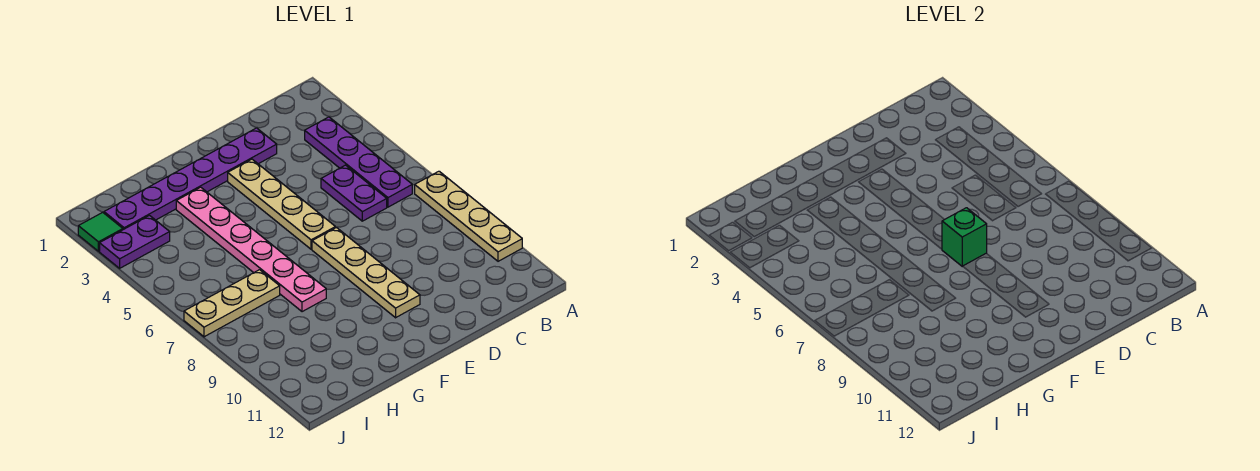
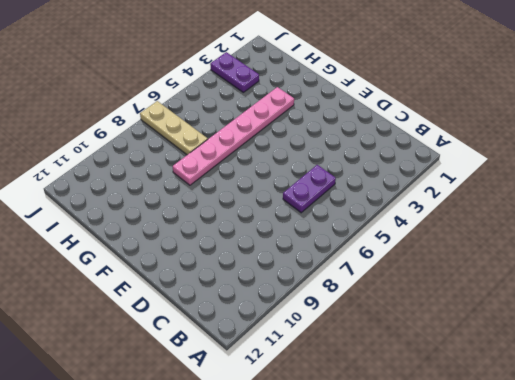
none -> tan 1x4 plate [415,171,522,261]
none -> purple 1x4 plate [305,117,412,207]

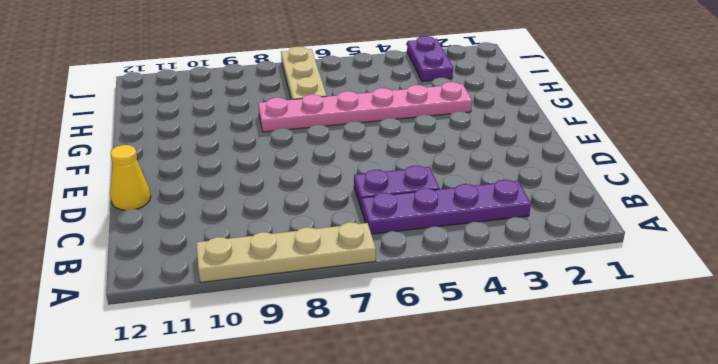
yellow 1x1 cone [110,145,151,210] -> none
none -> purple 1x6 plate [104,128,277,230]
none -> tan 1x4 plate [228,159,335,249]

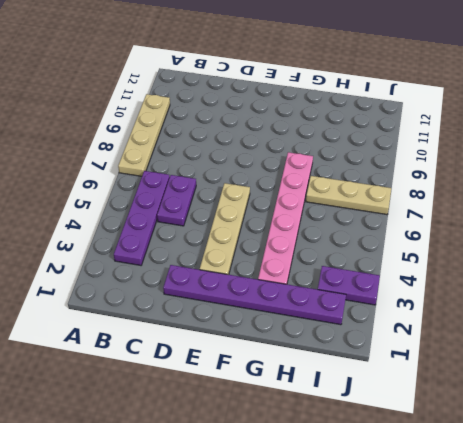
none -> tan 1x4 plate [312,228,420,318]
none -> green 1x1 tile [78,212,123,251]

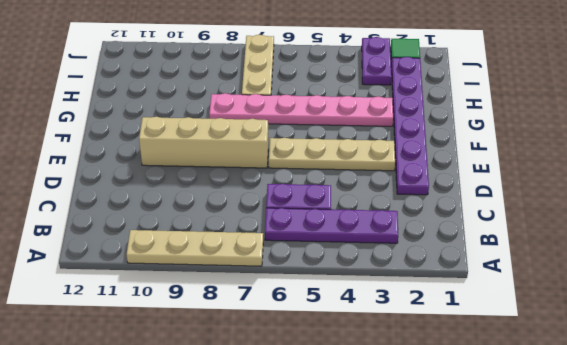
tan 1x4 brick [139,117,268,168] -> tan 1x4 plate [312,228,420,318]
none -> green 1x1 brick [942,208,987,266]

